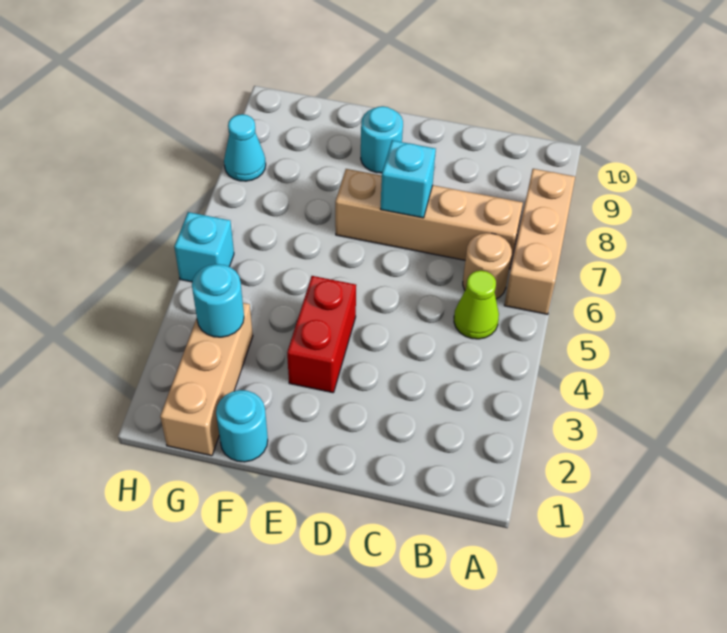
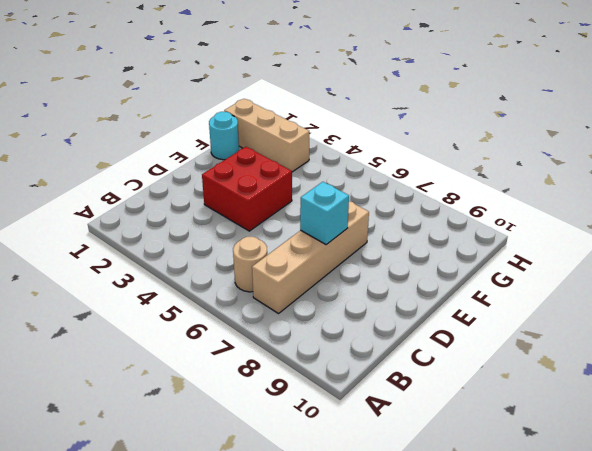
red 2x2 brick [202,147,292,231] -> red 1x2 brick [287,276,356,393]
none -> tan 1x3 brick [504,169,575,314]
none -> lime 1x1 cone [454,271,499,339]
none -> cyan 1x1 round brick [361,106,403,173]

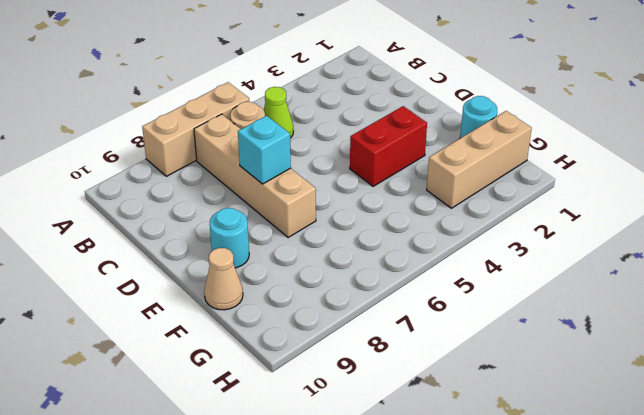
tan 1x1 cone [204,248,243,310] -> none
none -> cyan 1x1 brick [174,212,234,282]
none -> cyan 1x1 cone [224,114,266,181]
none -> cyan 1x1 round brick [192,264,244,337]

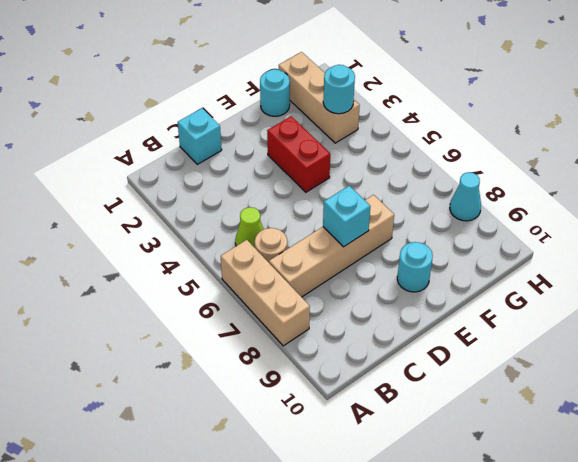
cyan 1x1 brick [178,108,222,164] -> cyan 1x1 brick moved to [174,212,234,282]

